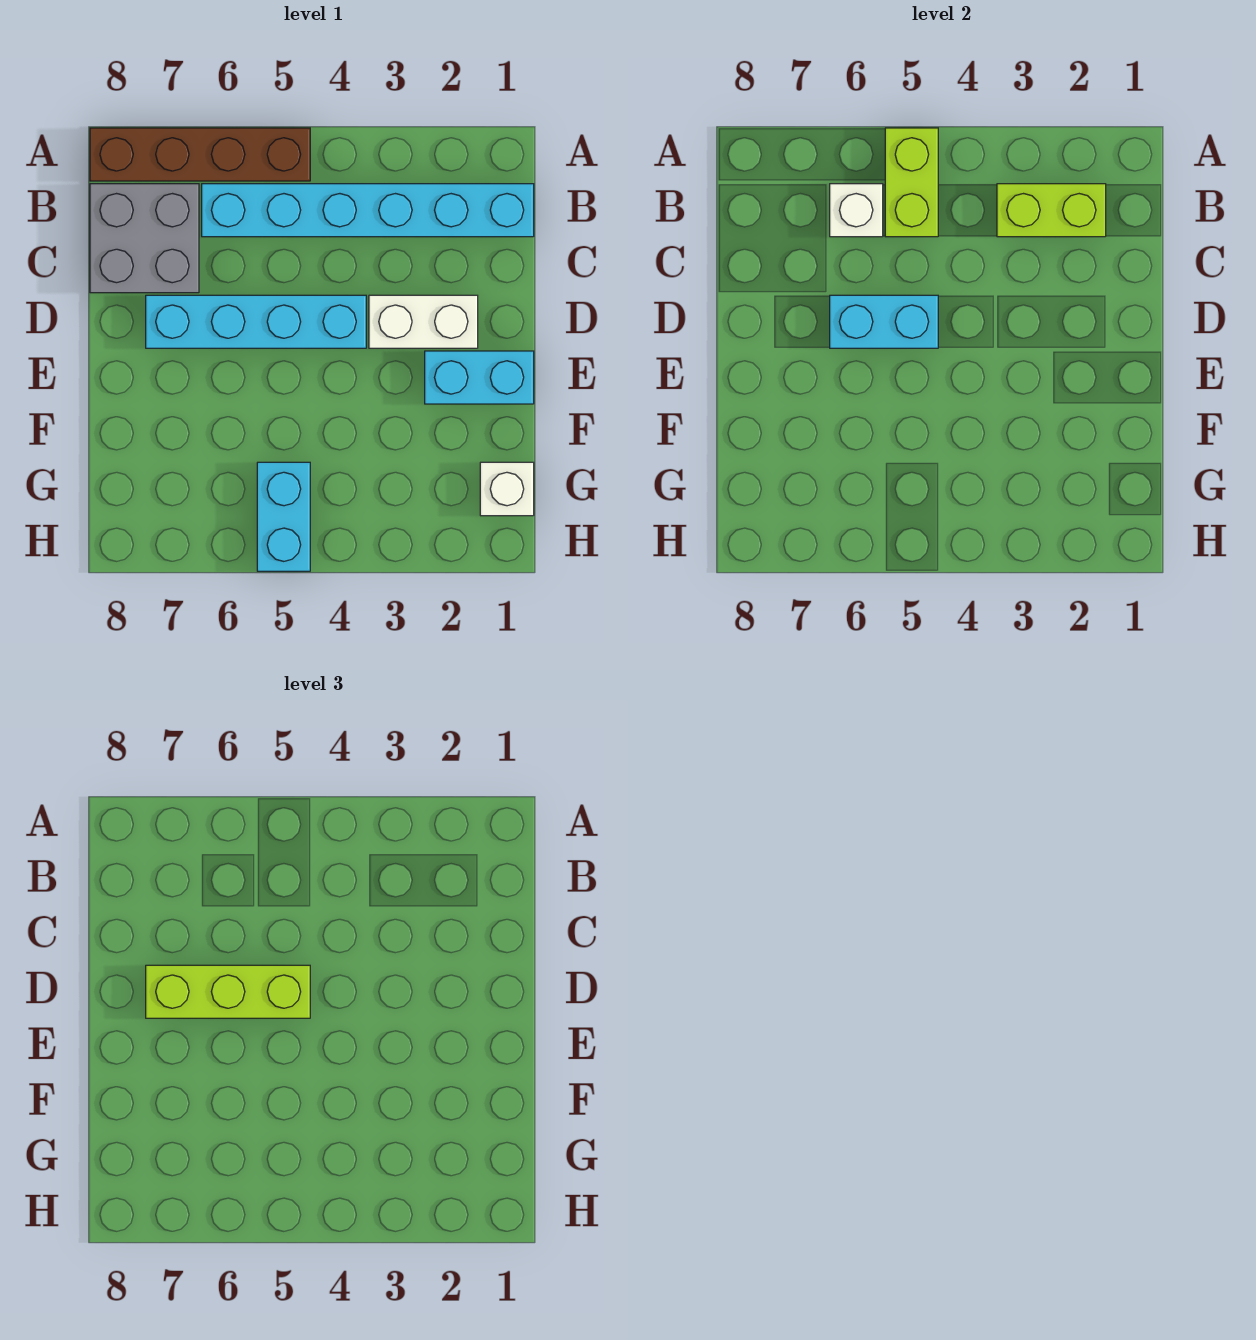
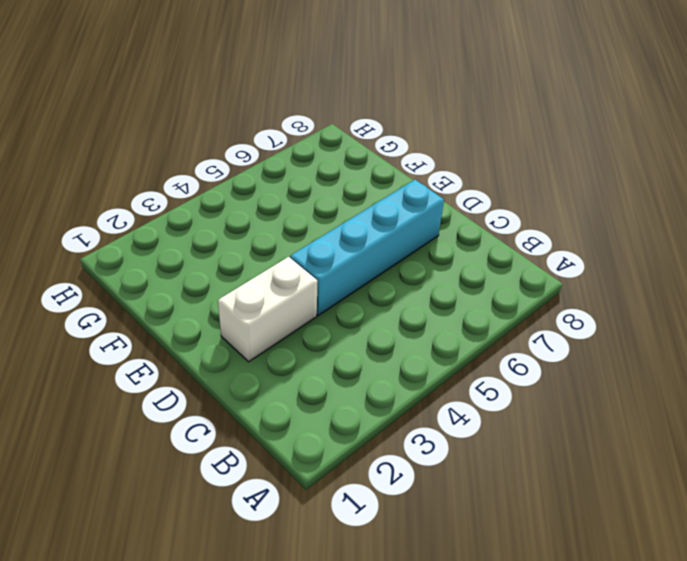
none -> brown 1x4 brick [90,128,310,181]
none -> cyan 1x6 brick [202,184,534,237]
none -> grey 2x2 brick [90,184,199,293]

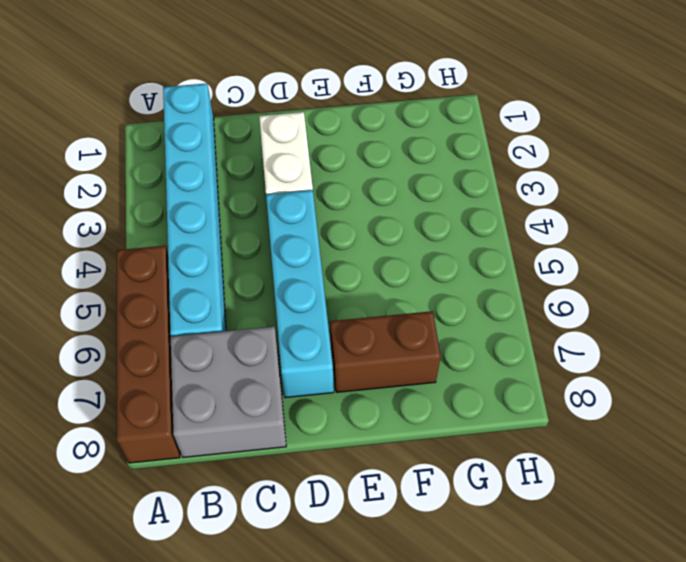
brown 1x2 brick [330,311,441,392] -> none
none -> cyan 1x2 brick [425,351,534,404]
none -> white 1x1 brick [480,462,534,516]
none -> cyan 1x2 brick [257,462,310,571]

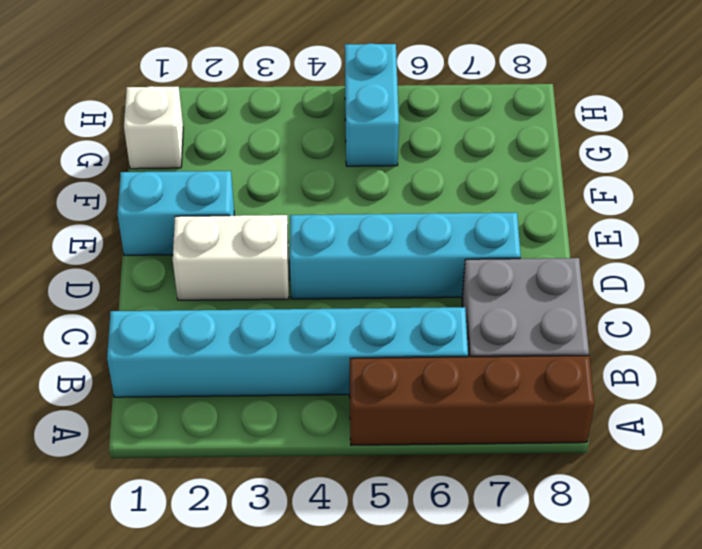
none -> lime 1x2 brick [885,128,938,237]
none -> lime 1x2 brick [997,184,1106,237]
none -> white 1x1 brick [830,184,883,237]

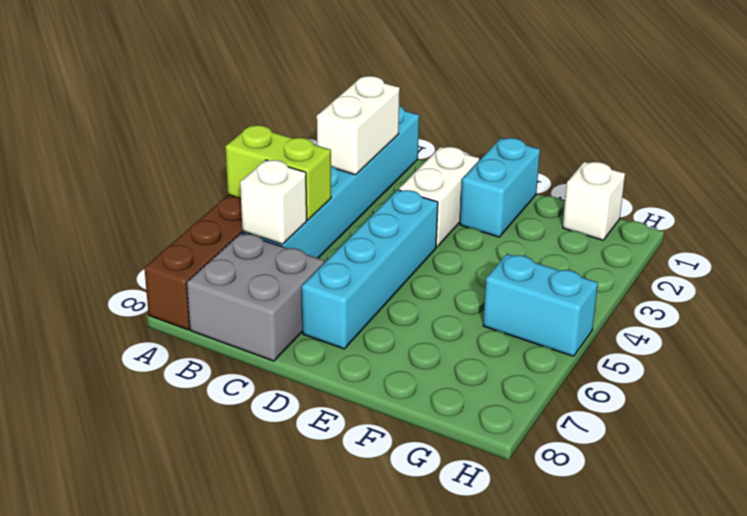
white 1x2 brick [317,76,400,175] -> lime 1x2 brick [997,184,1106,237]
none -> cyan 1x2 brick [830,295,938,348]
none -> lime 1x3 brick [146,965,310,1018]

